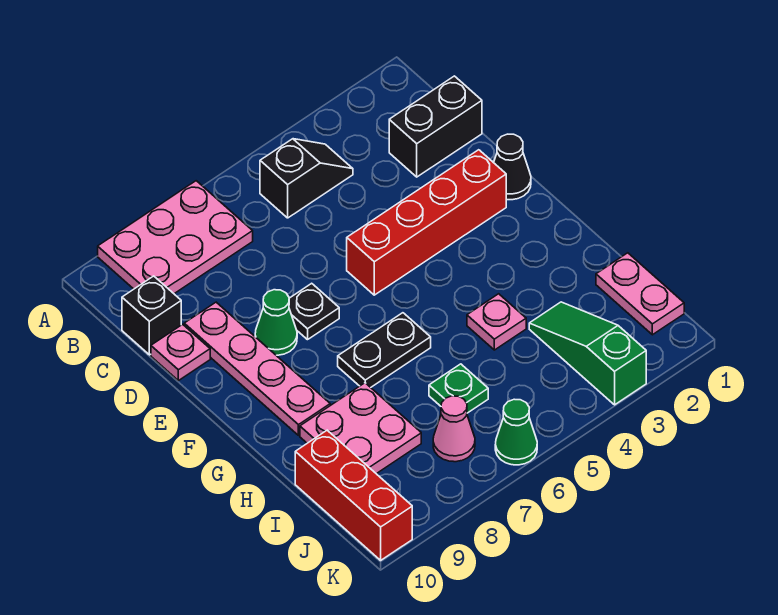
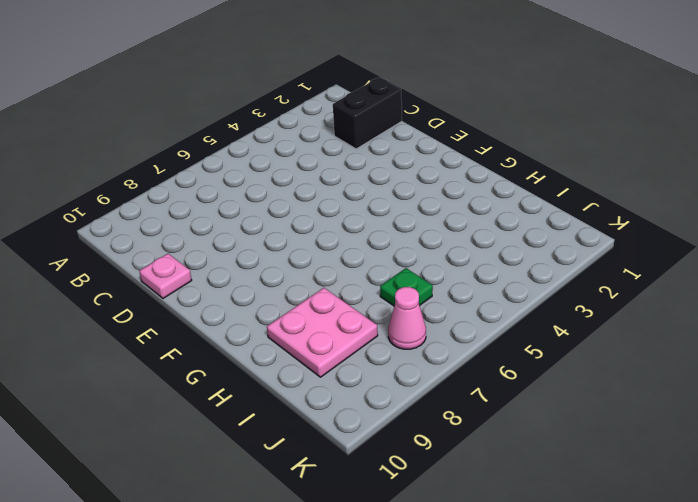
none -> pink 2x3 plate [98,181,253,294]
none -> black 1x2 slope [260,139,353,218]
none -> black 1x1 brick [122,276,181,355]

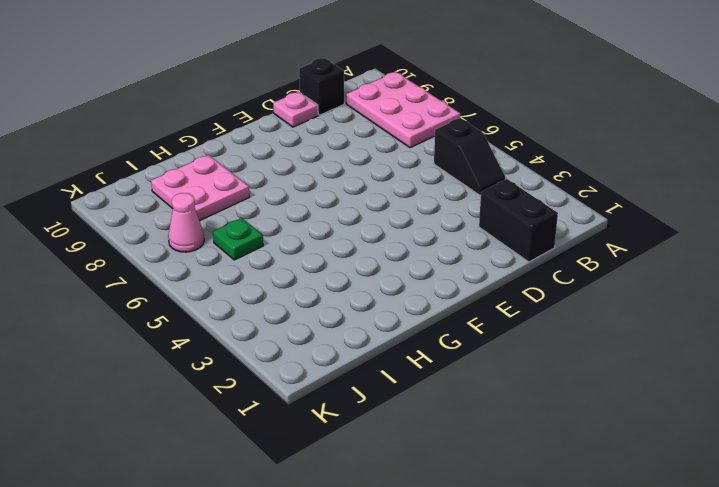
none -> pink 1x4 plate [184,302,330,435]
none -> black 1x1 cone [494,134,531,200]
none -> red 1x4 brick [347,150,506,295]

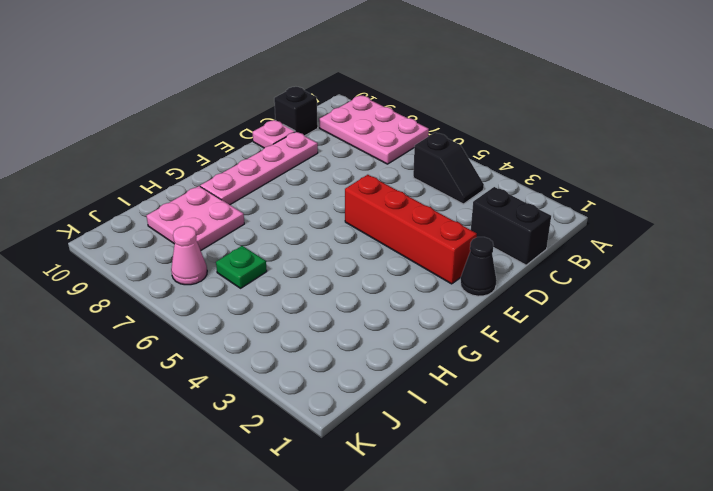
none -> black 1x1 plate [289,283,339,340]
none -> green 1x1 cone [255,290,297,355]
none -> black 1x2 plate [338,313,431,387]

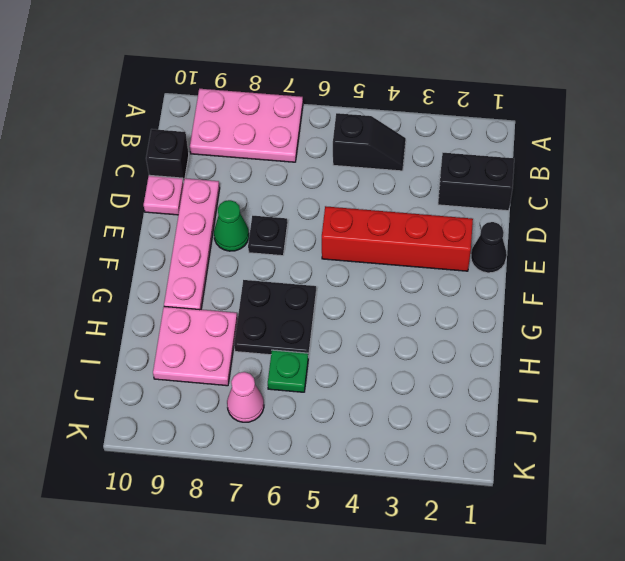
black 2x2 plate [234,280,316,357] -> black 1x2 plate [338,313,431,387]
none -> pink 1x1 plate [467,294,526,350]
none -> pink 1x2 plate [596,253,684,335]
none -> green 1x3 slope [529,302,646,405]

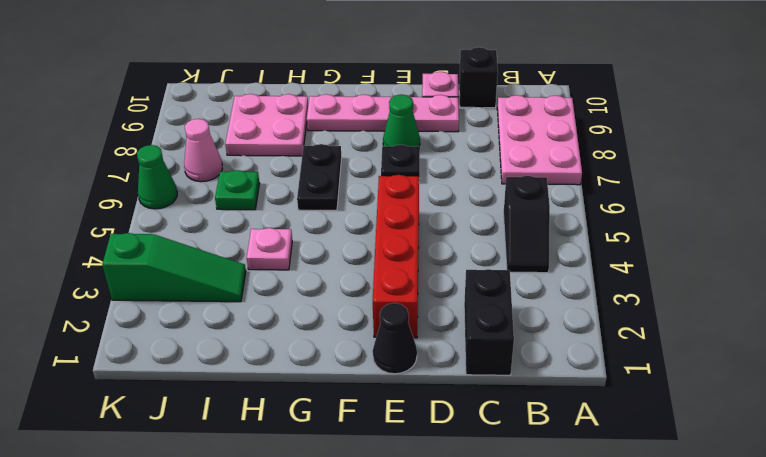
none -> pink 1x2 plate [596,253,684,335]
none -> red 1x3 brick [295,430,412,560]

